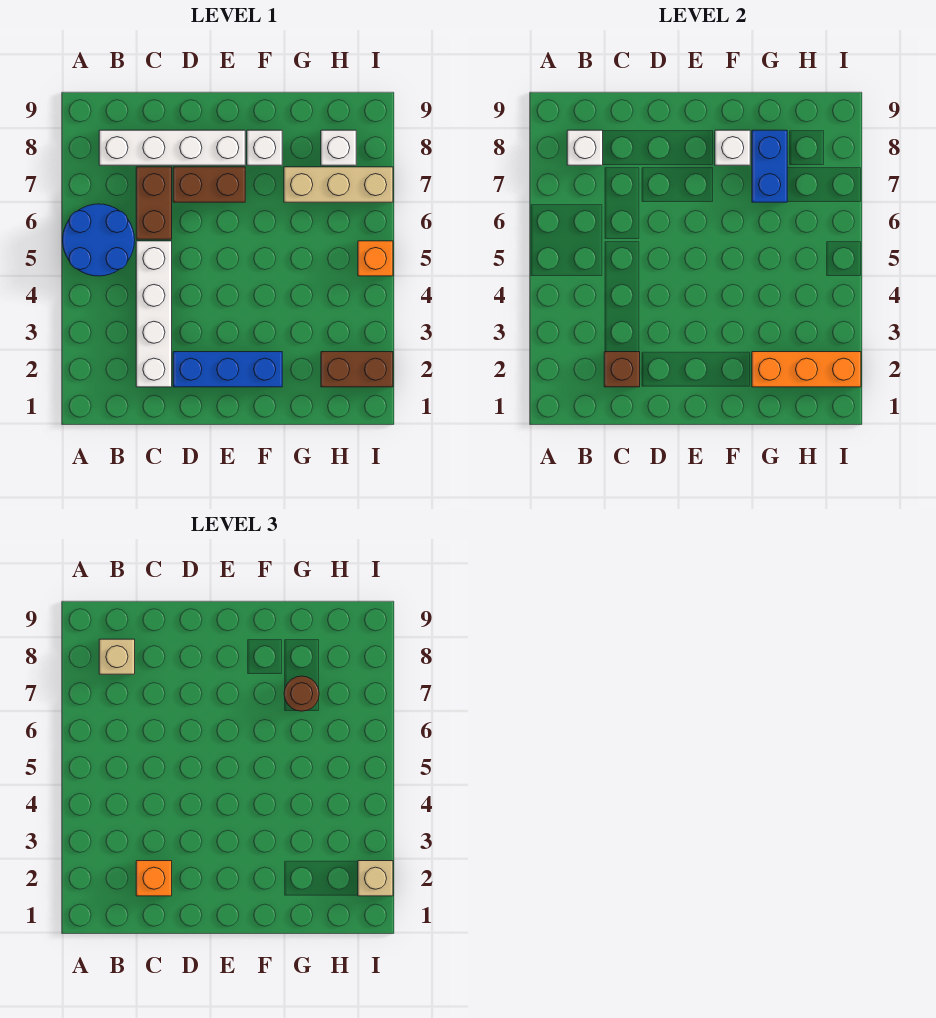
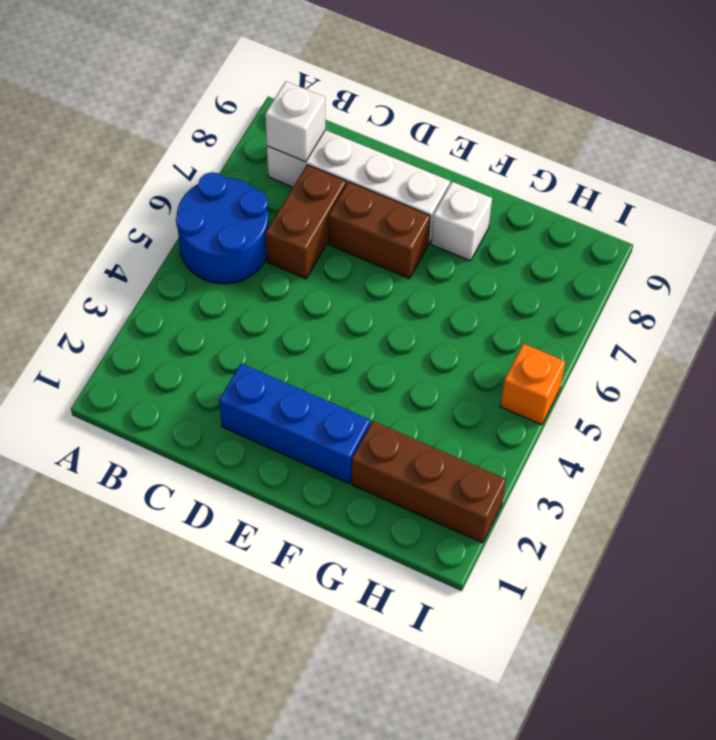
brown 1x3 brick [351,421,506,543] -> brown 1x2 brick [321,352,393,387]
none -> white 1x4 brick [136,241,172,387]
none -> tan 1x3 brick [284,167,393,202]
none -> white 1x1 brick [321,130,356,165]

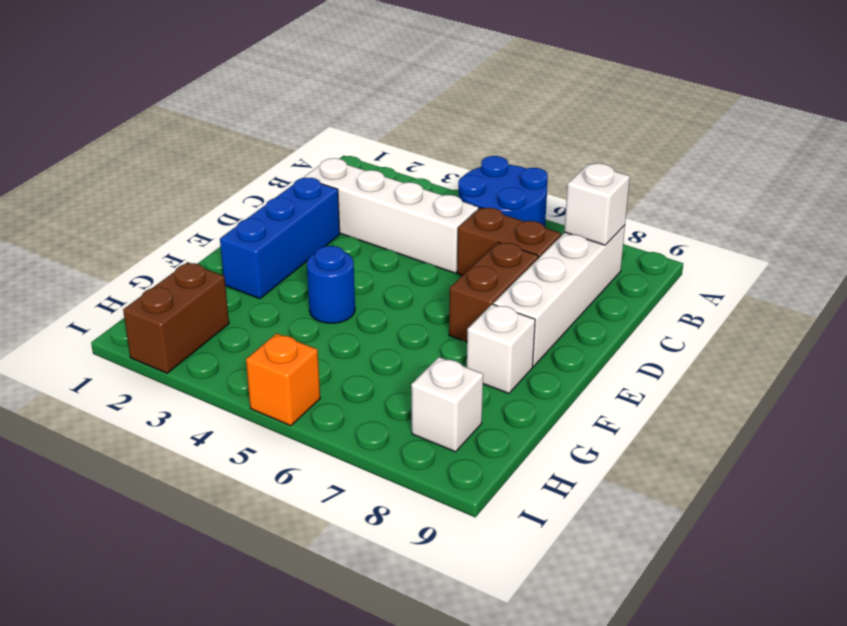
blue 1x1 round brick [307,246,355,323] -> none
none -> tan 1x3 brick [284,167,393,202]
none -> brown 1x1 brick [604,352,640,387]
none -> white 1x1 brick [715,130,750,165]

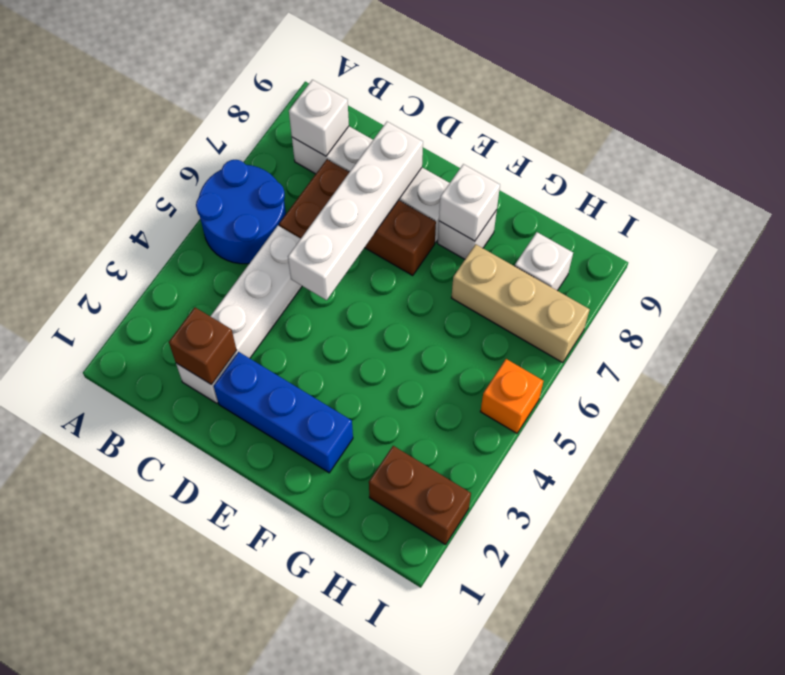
white 1x4 brick [288,122,423,300] -> none
none -> orange 1x3 brick [752,352,861,387]
none -> blue 1x2 brick [752,130,787,202]
none -> tan 1x1 brick [99,639,135,674]

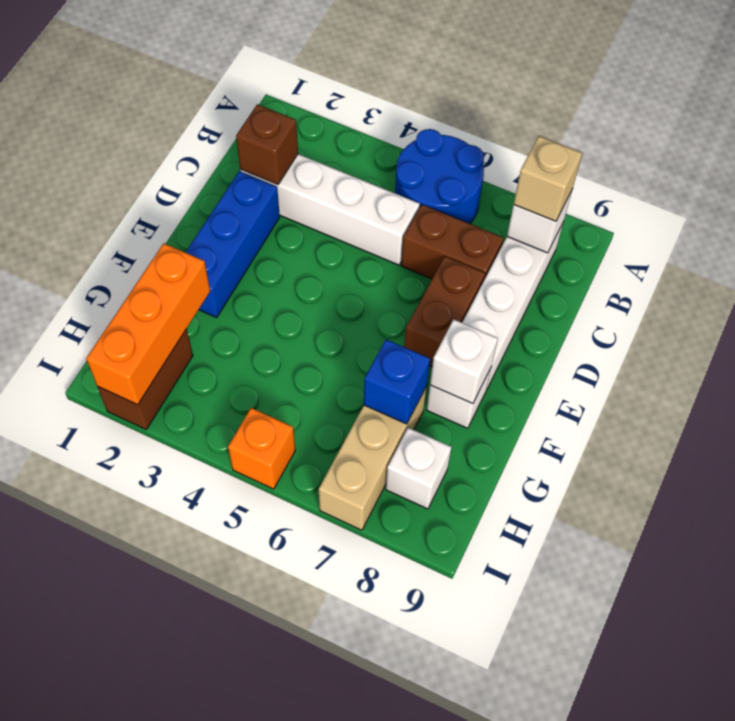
blue 1x1 brick [364,339,430,424] -> blue 1x2 brick [752,130,787,202]
none -> orange 1x1 brick [136,861,172,896]
none -> brown 1x1 round brick [284,676,319,711]
none -> tan 1x1 brick [358,861,393,896]

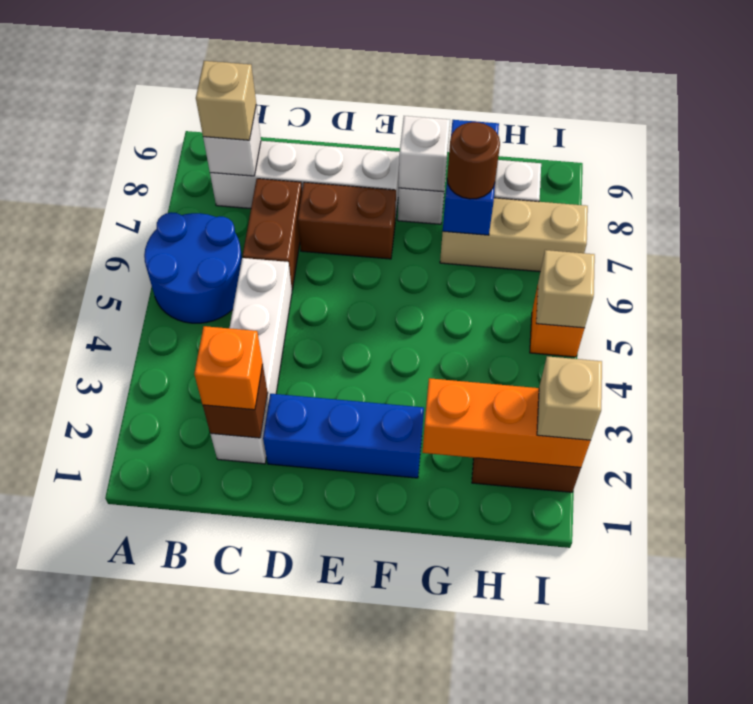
tan 1x1 brick [536,250,595,328] -> none

